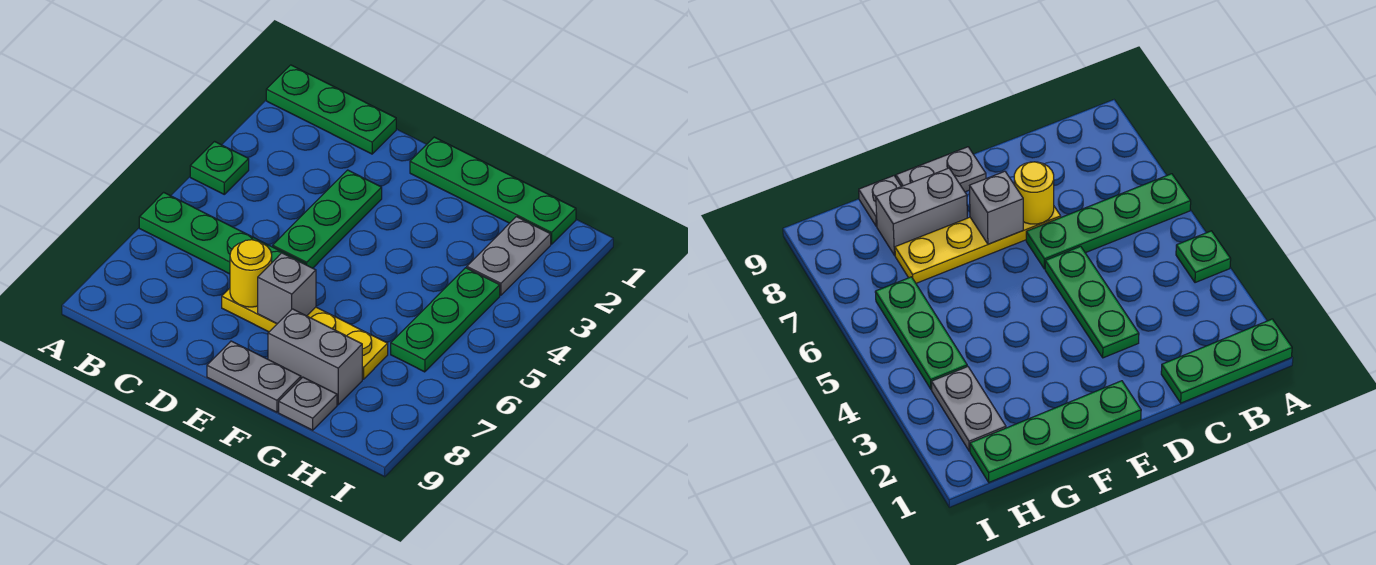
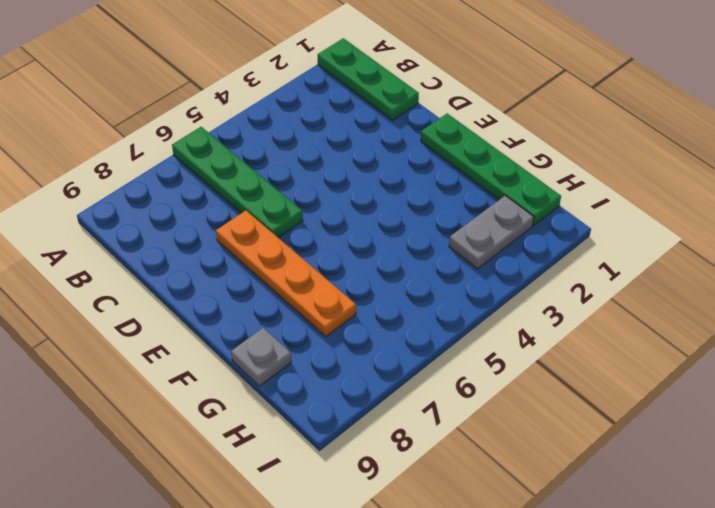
orange 1x4 plate [216,211,356,337] -> yellow 1x4 plate [222,288,388,379]
none -> green 1x1 plate [190,142,249,194]
none -> green 1x3 plate [273,170,382,268]
none -> grey 1x2 plate [207,341,301,412]

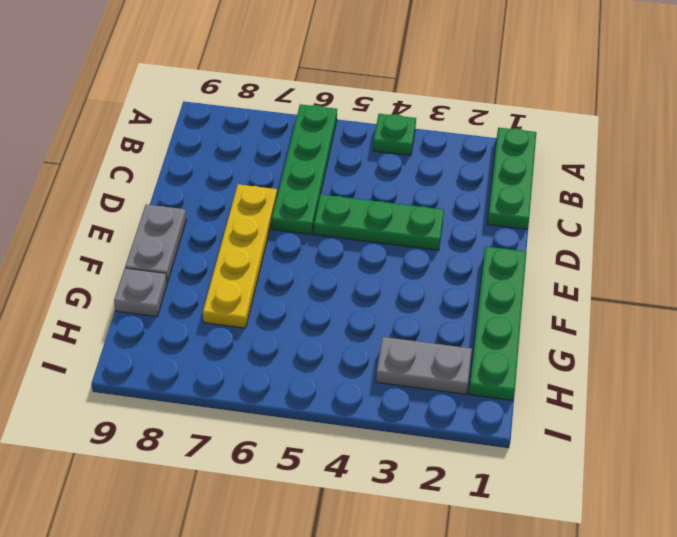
none -> grey 1x2 brick [268,309,362,405]
none -> green 1x3 plate [391,268,500,372]
none -> yellow 1x1 round brick [230,240,272,307]

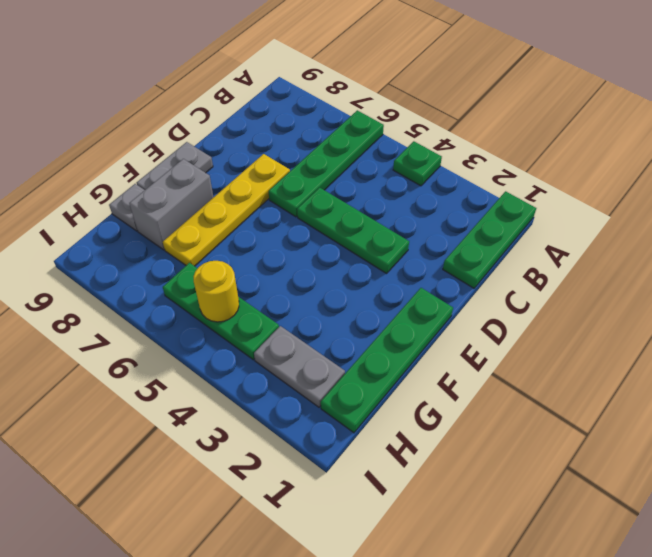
yellow 1x1 round brick [193,261,239,322] -> yellow 1x1 round brick moved to [230,240,272,307]
none -> grey 1x1 brick [258,253,316,324]

